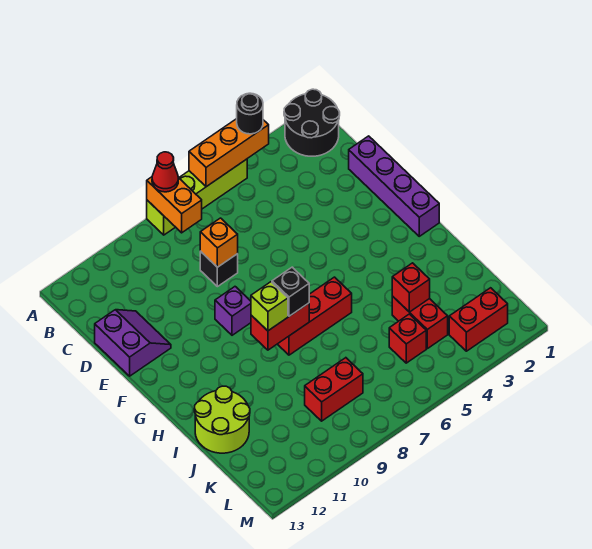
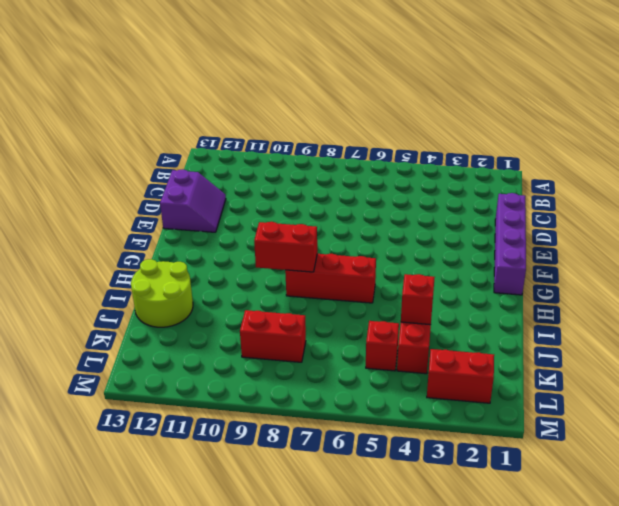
none -> black 2x2 round brick [284,89,340,156]
none -> lime 1x4 brick [147,159,247,235]
none -> black 1x1 brick [200,251,238,287]

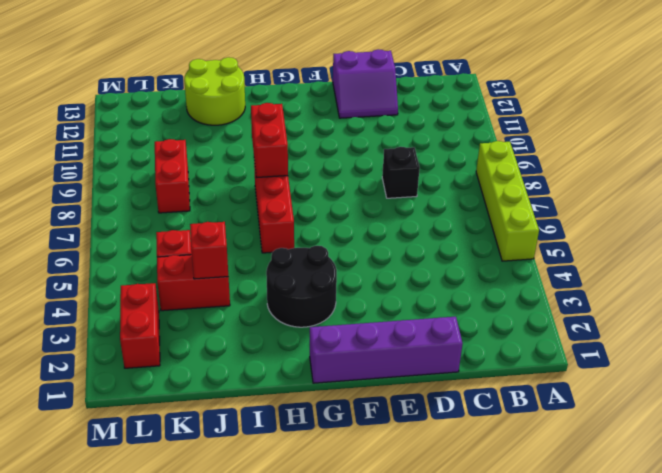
black 2x2 round brick [266,246,337,327] -> black 2x2 round brick moved to [284,89,340,156]
none -> purple 1x1 brick [215,287,251,335]
none -> orange 1x3 brick [189,119,269,187]
none -> orange 1x2 brick [147,177,202,233]

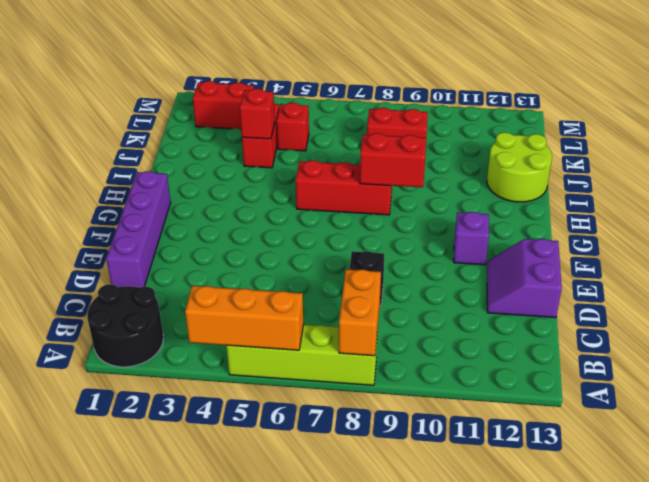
purple 1x1 brick [454,212,489,265] -> purple 1x1 brick moved to [215,287,251,335]
none -> orange 1x1 brick [200,218,238,267]
none -> black 1x1 round brick [237,93,263,134]
none -> red 1x1 cone [152,152,178,192]

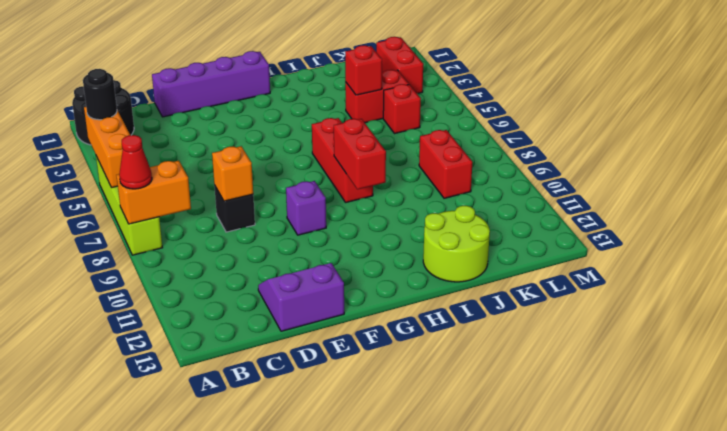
none -> black 1x1 brick [272,267,309,316]
none -> lime 1x1 brick [251,282,288,331]

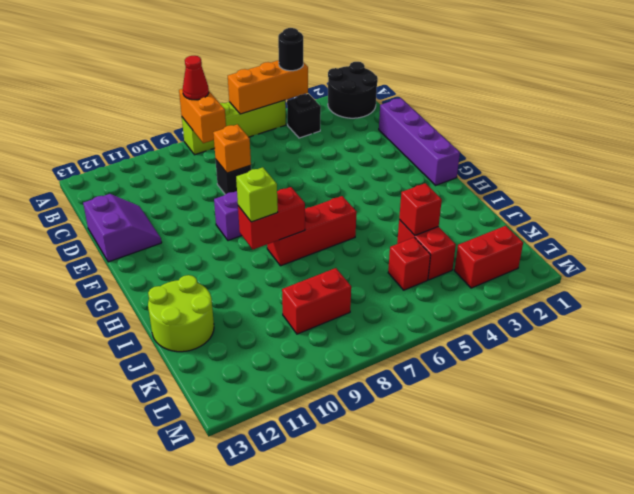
black 1x1 brick [287,94,321,138] -> black 1x1 brick moved to [272,267,309,316]

